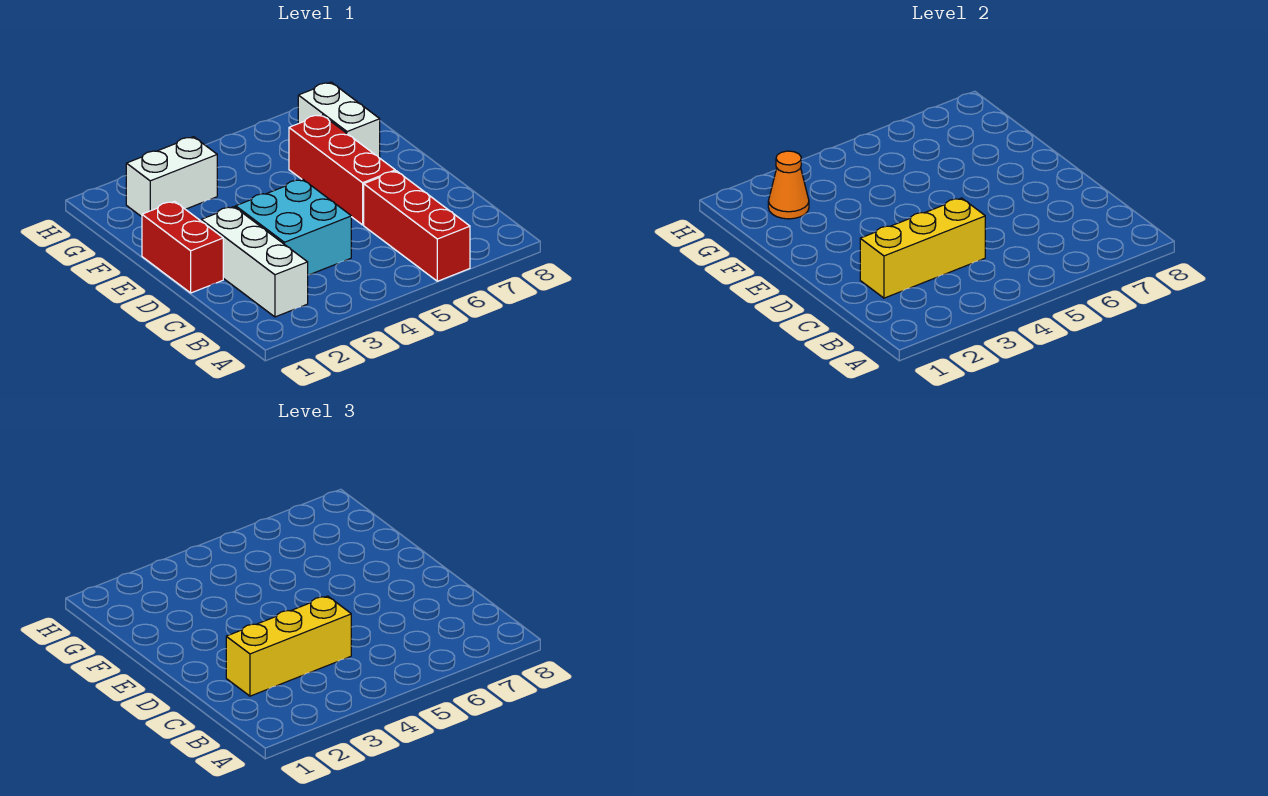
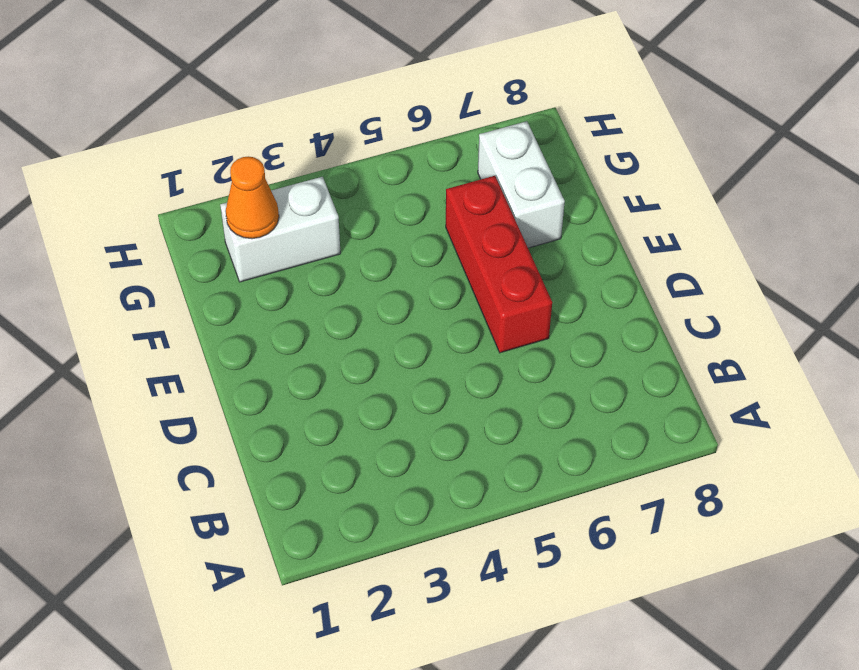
none -> red 1x3 brick [364,171,470,281]
none -> white 1x3 brick [201,207,308,317]

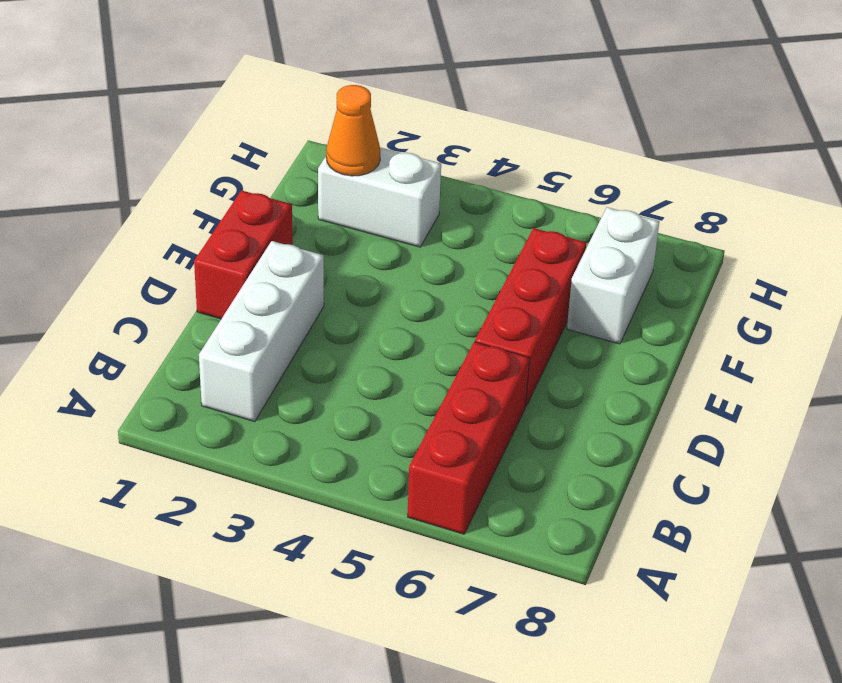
none -> cyan 2x2 brick [236,179,351,275]
none -> yellow 1x3 brick [860,198,985,298]

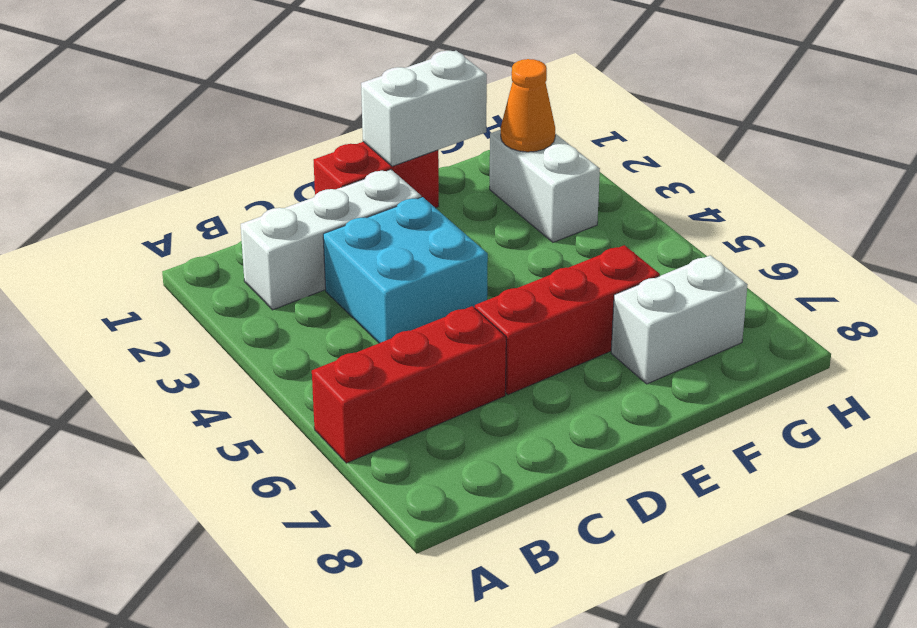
white 1x2 brick [361,51,487,166] -> none
none -> yellow 1x3 brick [860,198,985,298]
none -> yellow 1x3 brick [226,596,351,696]

